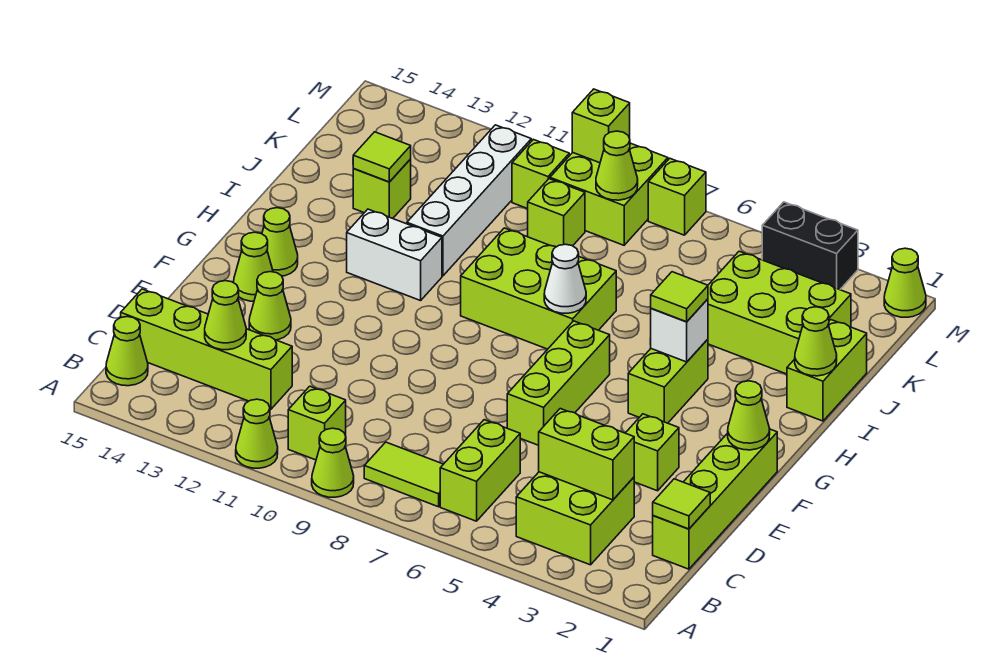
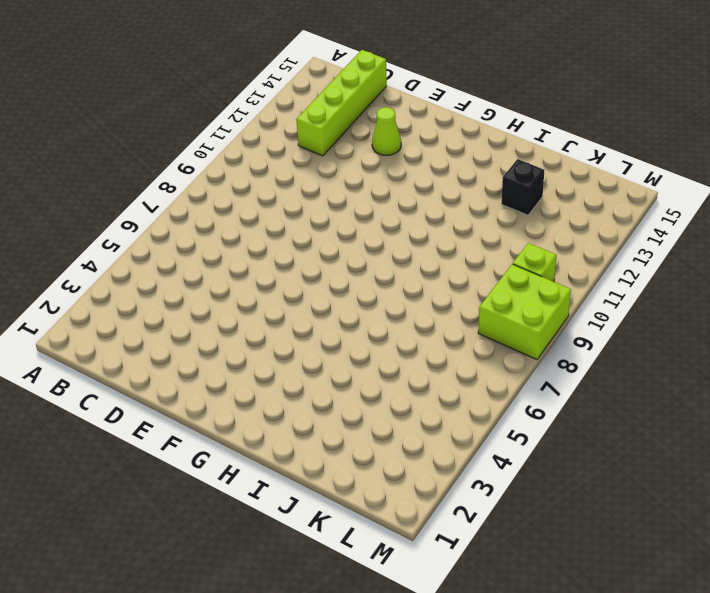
black 1x1 brick [501,159,544,215] -> lime 1x1 brick [353,159,411,218]
none -> lime 1x1 cone [312,428,354,497]
none -> lime 1x1 cone [236,399,278,468]
none -> lime 2x2 brick [516,472,634,565]
none -> lime 1x2 brick [440,420,520,521]

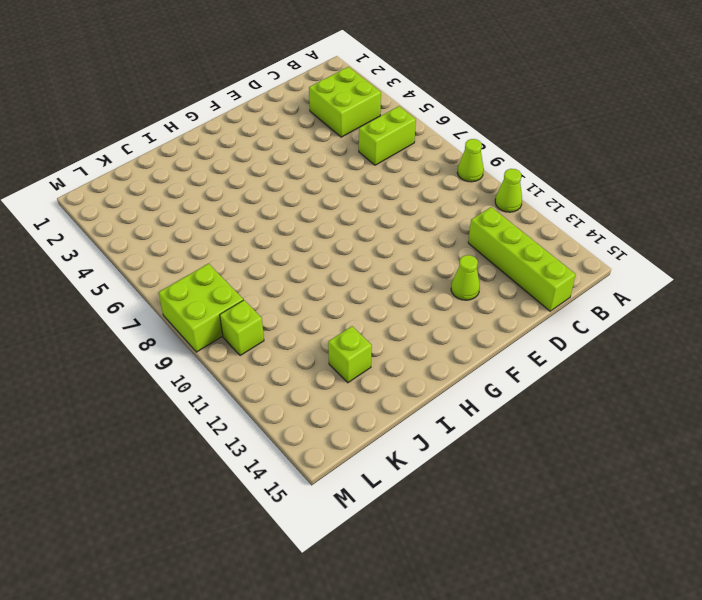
none -> lime 1x2 tile [364,442,443,507]
none -> lime 1x1 brick [288,386,346,460]
none -> lime 1x1 cone [106,317,148,386]
none -> lime 1x4 brick [653,429,777,569]

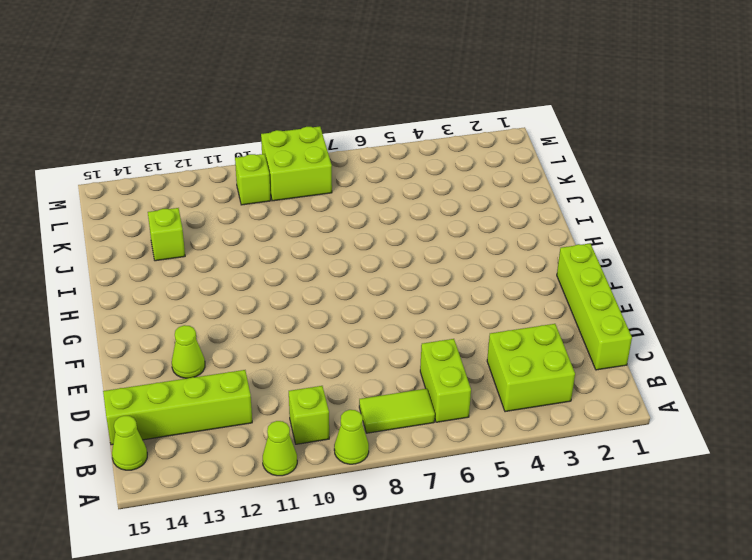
none -> lime 1x1 brick [626,414,679,491]
none -> lime 1x3 brick [507,321,610,445]
none -> lime 1x1 cone [234,232,273,301]
none -> lime 1x2 brick [628,339,708,423]

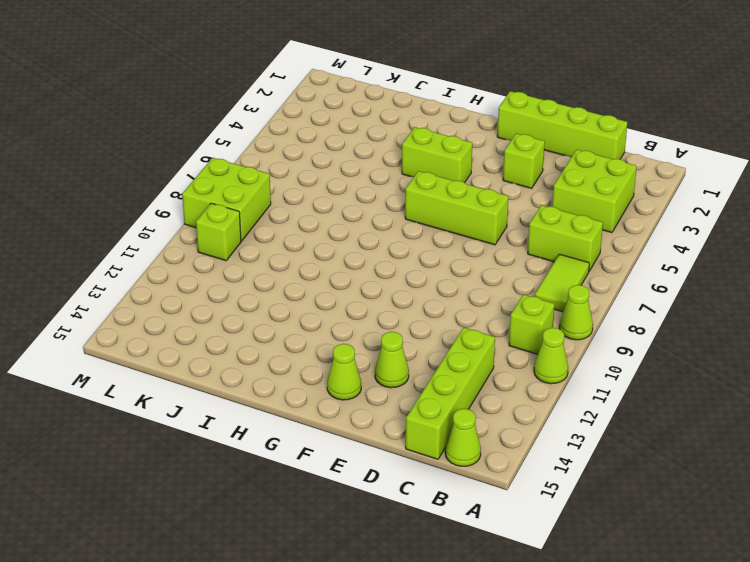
none -> lime 1x1 cone [262,208,298,276]
none -> lime 2x3 brick [461,228,616,349]
none -> white 1x2 brick [347,209,442,301]
none -> lime 1x2 brick [787,320,867,421]

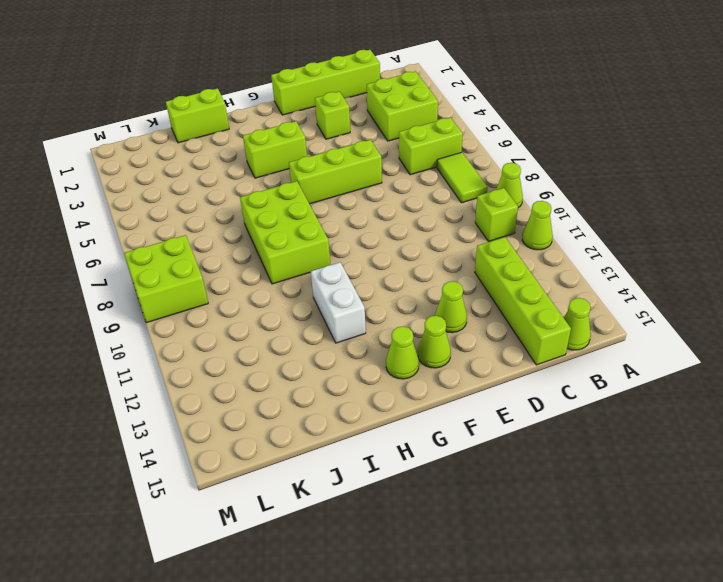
none -> white 1x4 brick [407,125,531,276]
none -> lime 2x3 brick [708,251,851,374]
none -> lime 1x1 brick [353,159,411,218]
none -> lime 1x1 brick [528,179,585,247]

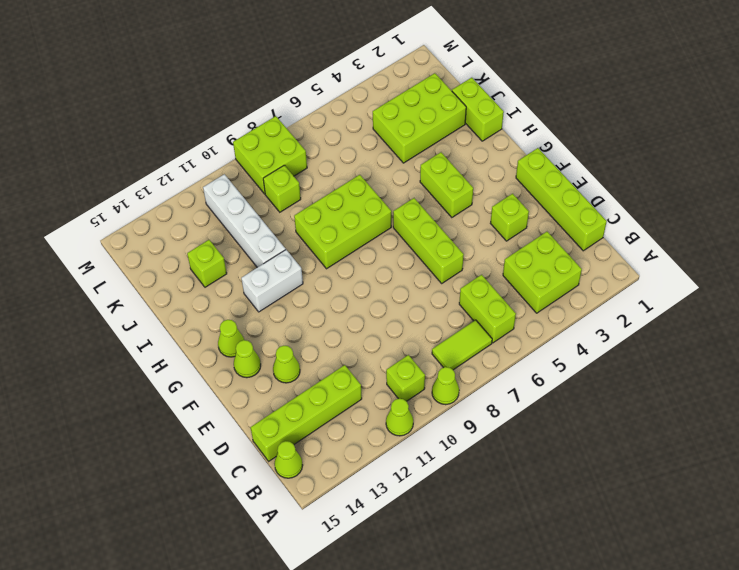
none -> lime 1x1 brick [512,139,569,209]
none -> lime 1x1 cone [884,248,926,317]
none -> black 1x2 brick [762,202,858,290]
none -> lime 1x1 brick [648,158,706,235]

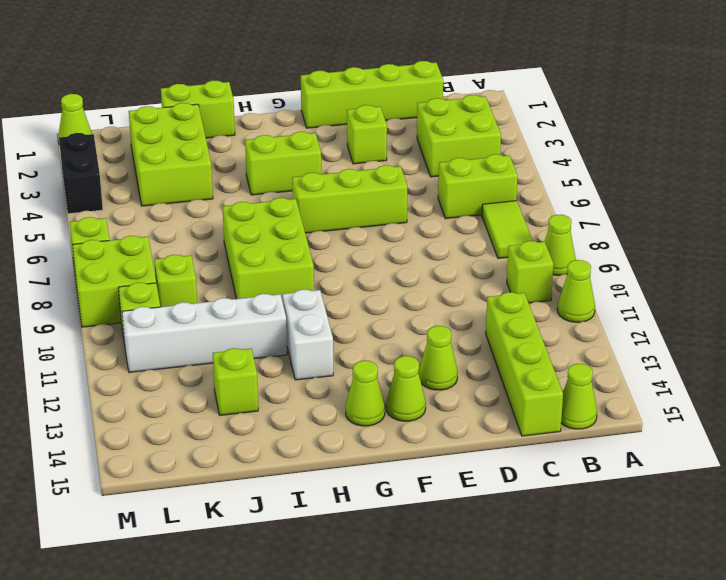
none -> lime 1x1 tile [653,479,710,529]
none -> lime 1x2 brick [539,409,634,500]
none -> lime 1x1 cone [205,281,246,350]
none -> lime 1x1 cone [728,381,770,450]

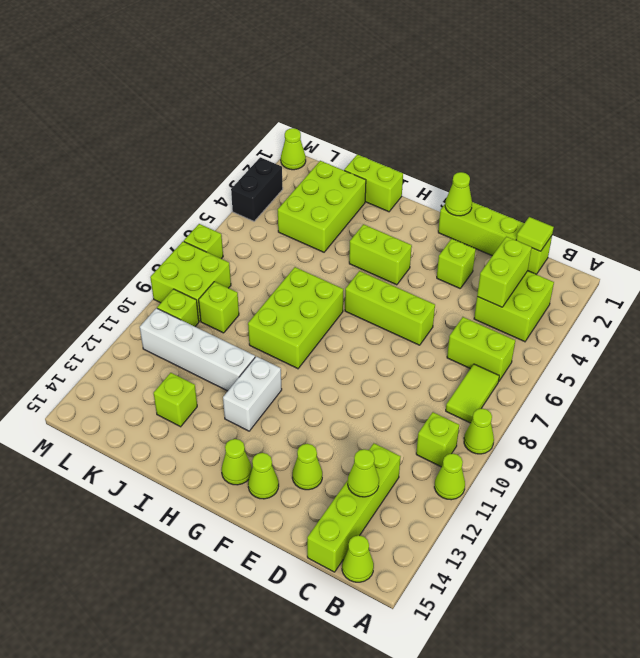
none -> white 1x1 brick [651,299,708,362]
none -> white 1x1 cone [544,244,586,313]
none -> lime 1x1 cone [795,307,837,376]
none -> lime 1x1 tile [353,132,411,182]

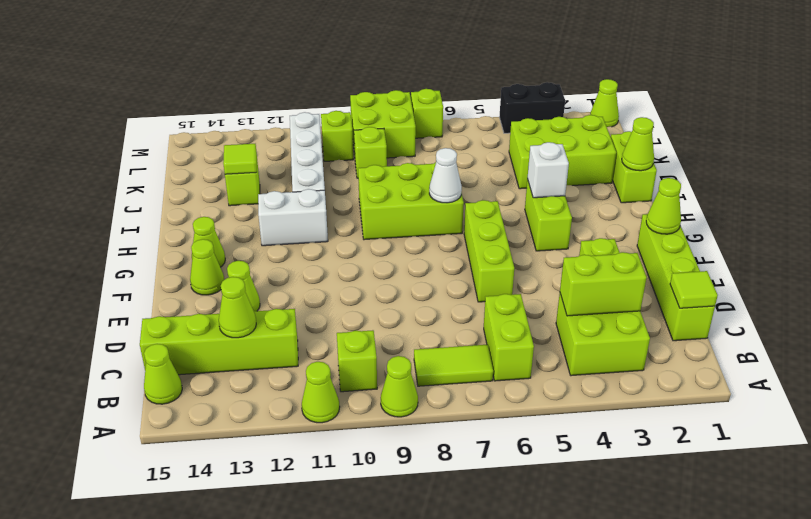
none -> lime 1x1 cone [596,131,638,200]
none -> lime 1x1 brick [572,89,630,163]
none -> lime 1x1 tile [651,272,708,322]

